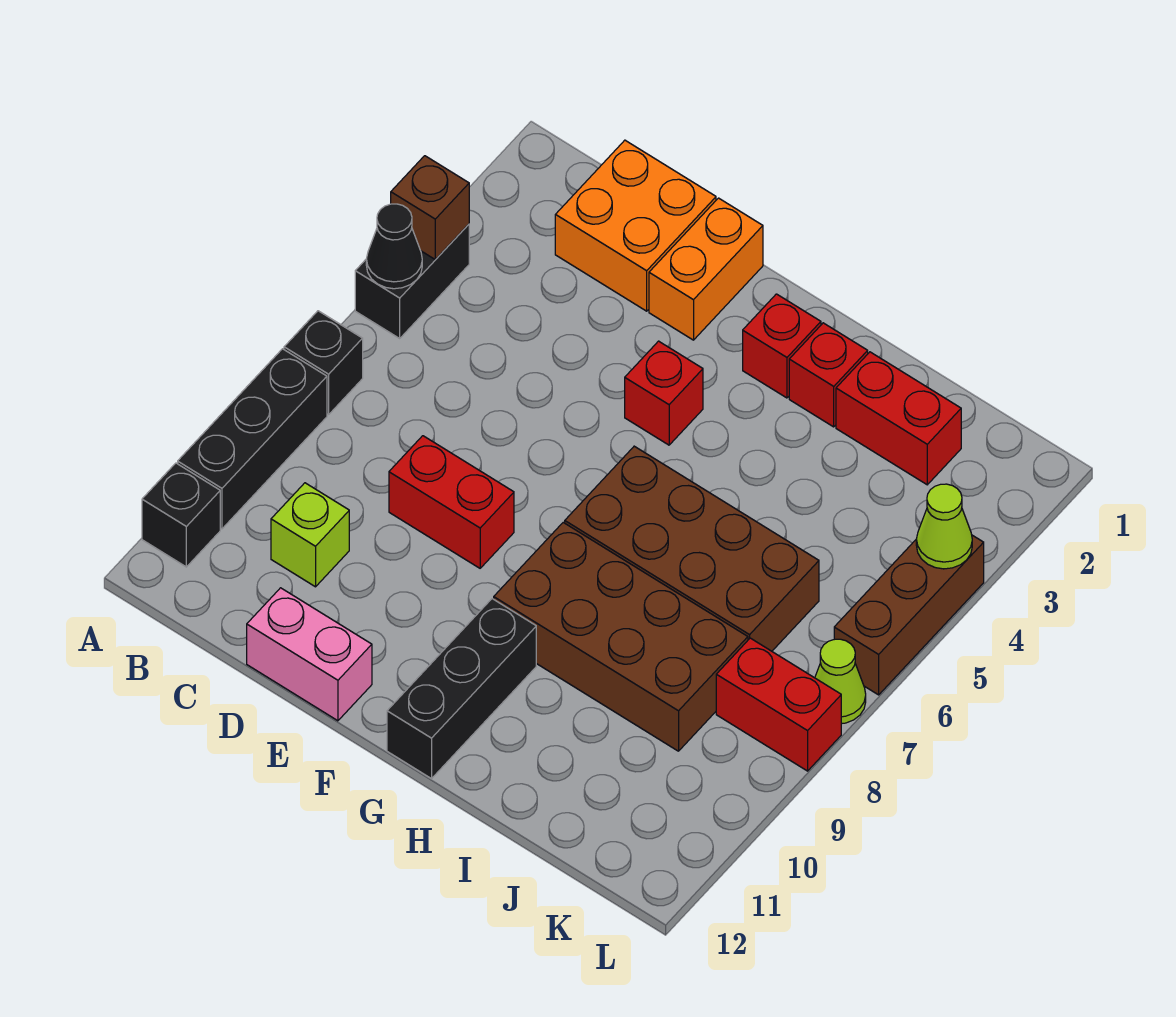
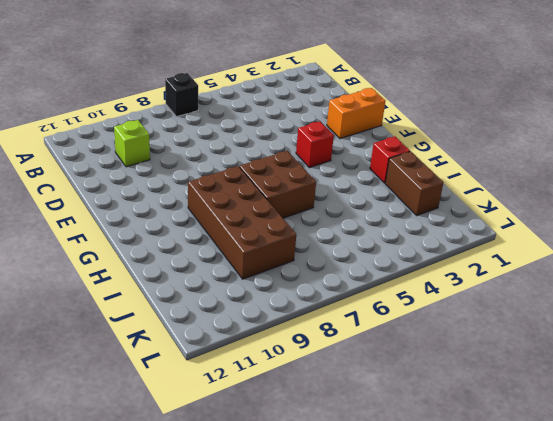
brown 2x2 brick [240,151,316,218] -> brown 2x4 brick [565,446,819,651]
brown 1x2 brick [385,151,444,215] -> red 1x2 brick [836,352,961,485]
none -> black 1x2 brick [355,224,469,338]
none -> black 1x3 brick [178,349,327,529]
none -> black 1x1 brick [142,463,220,567]

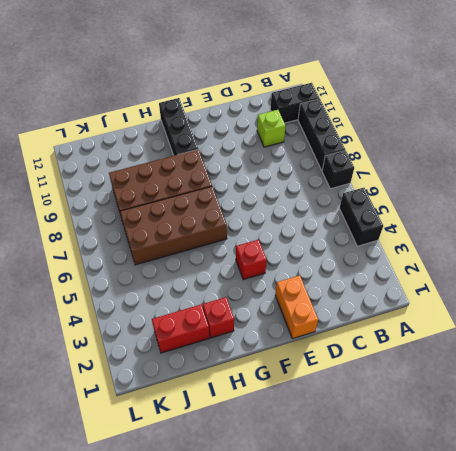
black 1x2 brick [270,83,320,123] -> black 1x1 brick [142,463,220,567]
none -> orange 2x2 brick [555,140,716,311]
none -> red 1x2 brick [389,436,514,568]
none -> pink 1x2 brick [247,588,372,721]

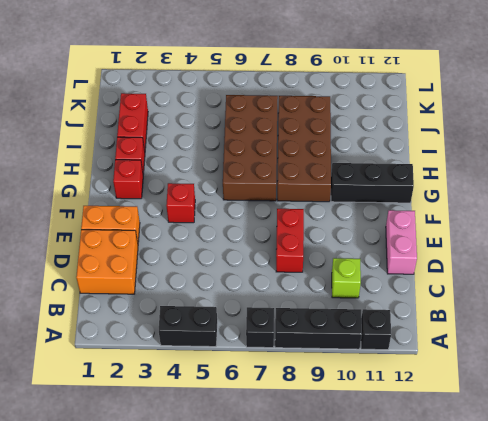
none -> red 1x2 brick [716,638,841,771]
none -> brown 1x3 brick [834,535,984,695]
none -> lime 1x1 cone [815,639,866,724]

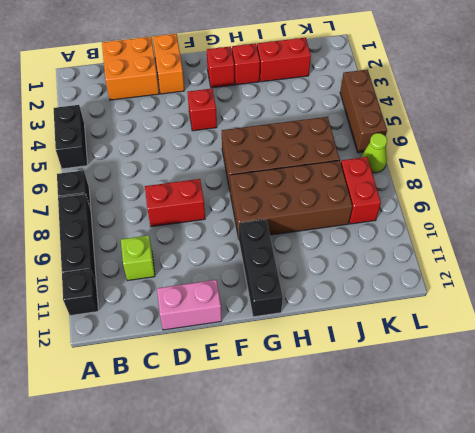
red 1x2 brick [341,157,381,224] -> red 1x2 brick turned to [716,638,841,771]
none -> brown 1x1 brick [391,156,469,260]
none -> black 1x1 cone [366,204,422,289]
none -> lime 1x1 cone [916,484,972,569]

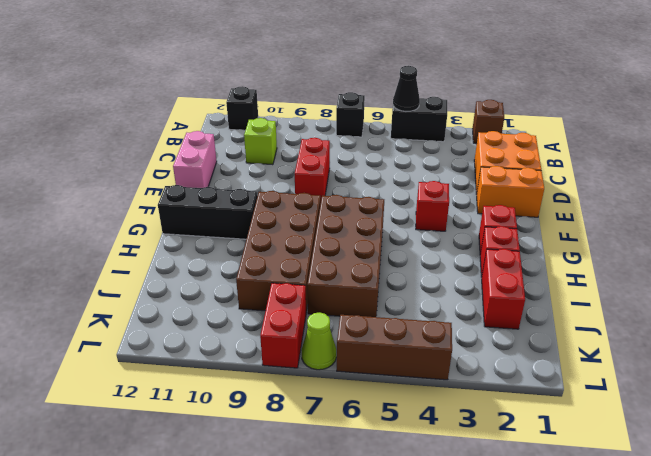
brown 1x1 brick [472,100,504,144] -> brown 1x1 brick moved to [391,156,469,260]
none -> black 1x3 brick [178,349,327,529]
none -> lime 1x1 cone [916,484,972,569]

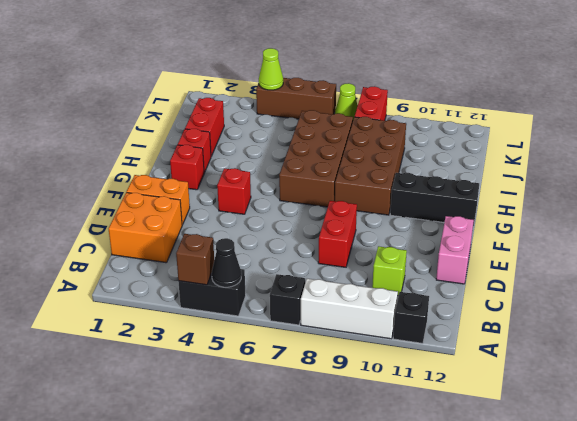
white 1x3 brick [301,279,398,339] -> black 1x3 brick [178,349,327,529]

